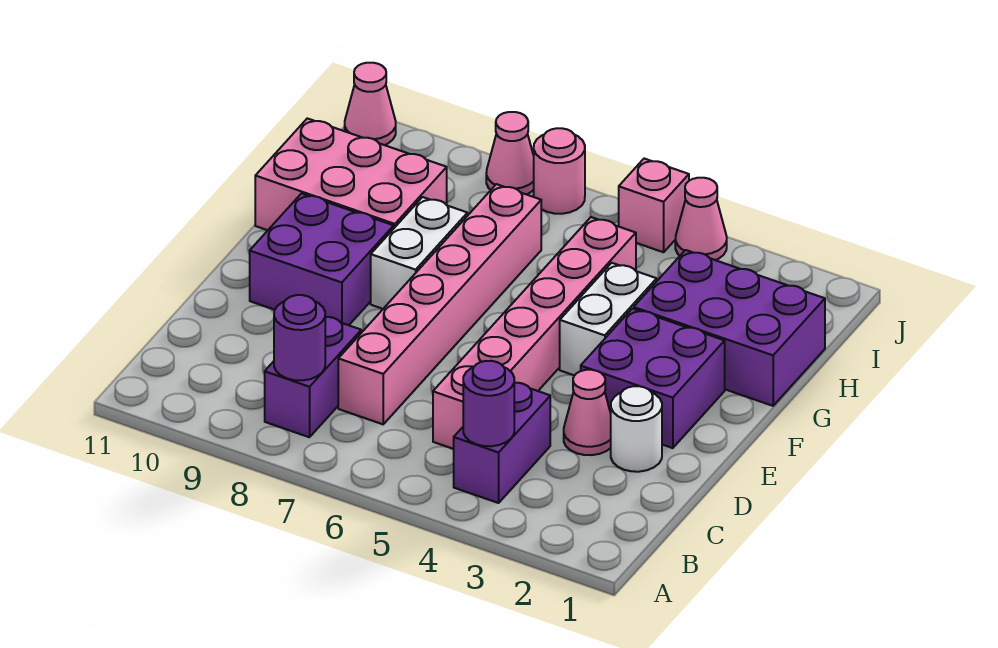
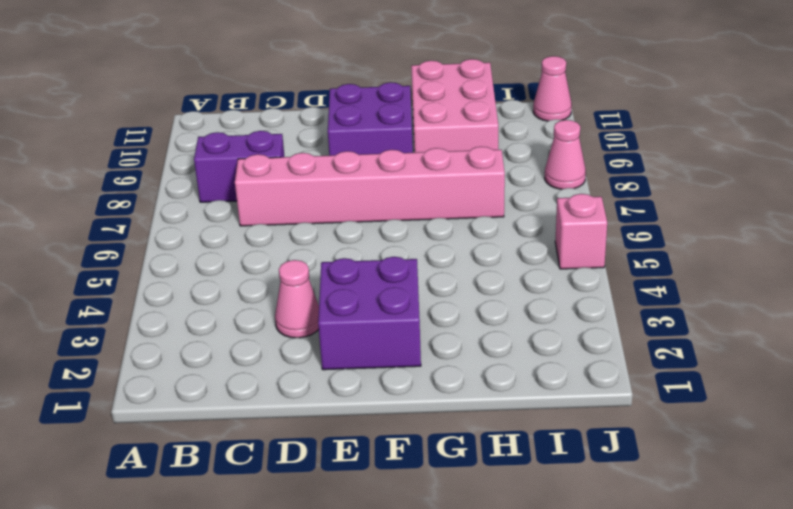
none -> purple 1x2 brick [454,383,550,503]
none -> pink 1x6 brick [433,217,636,449]
none -> white 1x1 round brick [611,386,662,472]

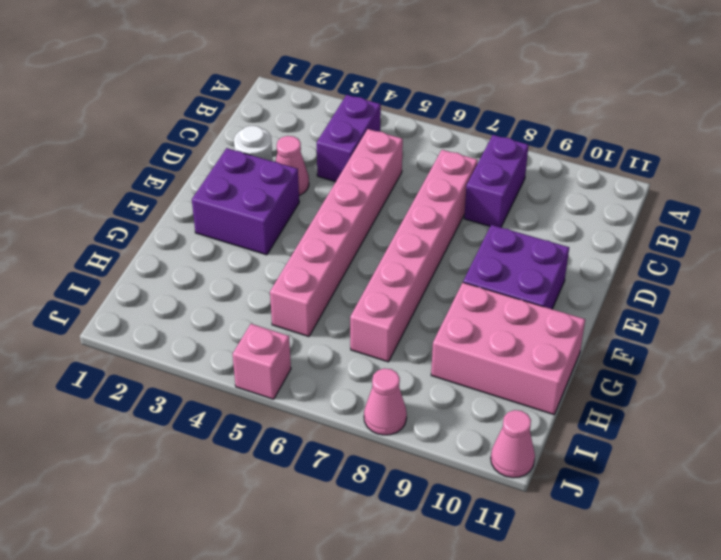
none -> white 1x2 brick [560,263,657,376]
none -> white 1x2 brick [371,197,468,309]
none -> purple 2x3 brick [634,250,825,406]

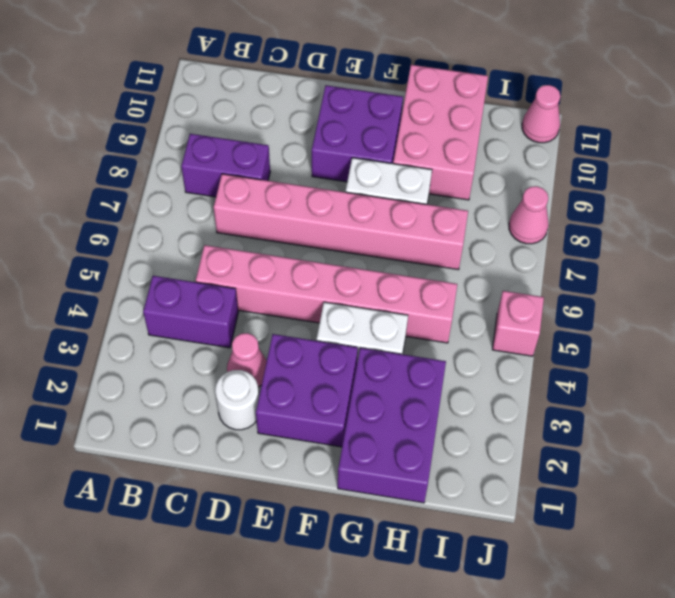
none -> pink 1x1 cone [675,178,727,260]
none -> pink 1x1 round brick [534,128,585,214]
none -> purple 1x1 round brick [463,361,514,446]

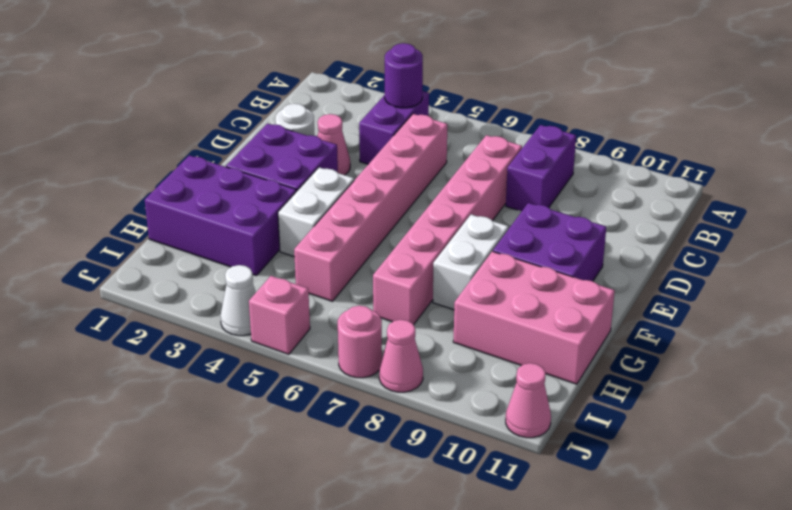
white 1x1 cone [221,265,256,336] -> pink 1x1 cone [675,178,727,260]
none -> purple 1x1 round brick [274,295,325,380]

